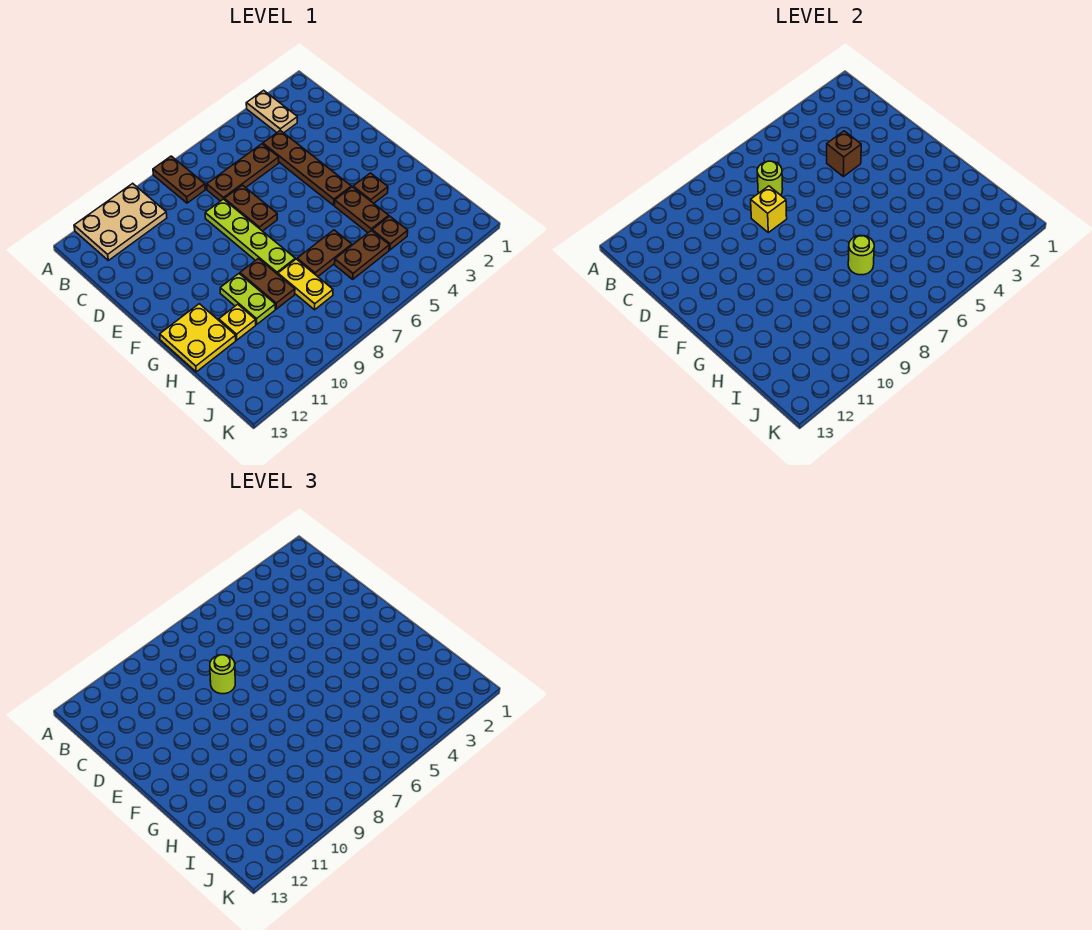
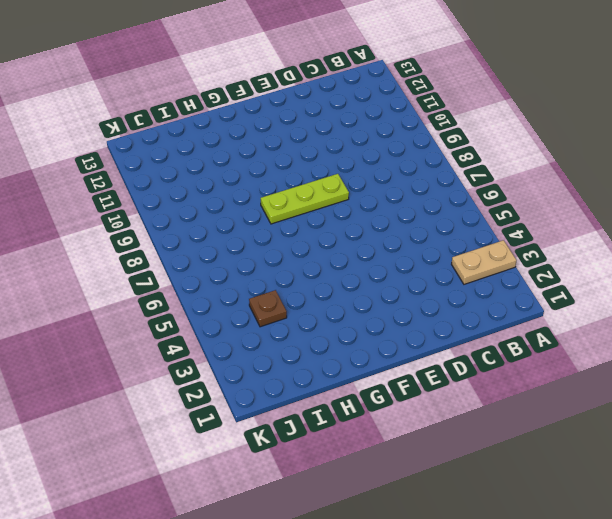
lime 1x3 plate [261,174,349,224] -> lime 1x4 plate [205,199,295,274]
none -> brown 1x2 plate [153,156,205,203]
none -> tan 2x3 plate [74,183,167,260]
none -> brown 1x4 plate [263,130,351,205]

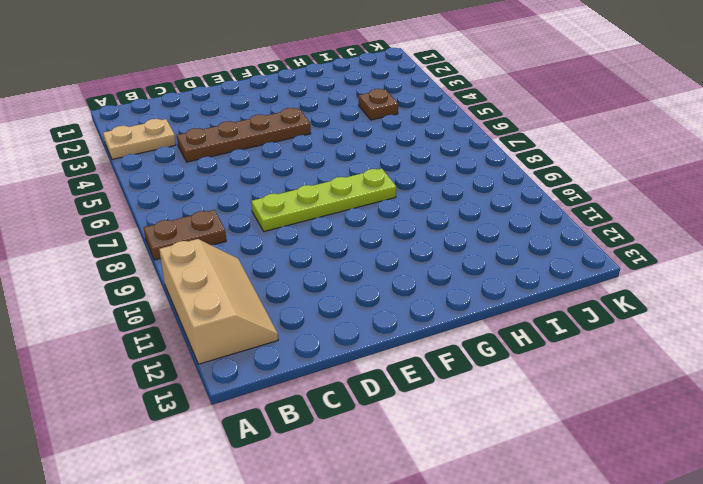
tan 2x3 slope [159,239,278,364] -> tan 2x3 plate [74,183,167,260]
none -> brown 1x3 plate [207,144,279,201]
none -> brown 1x2 plate [224,185,277,231]
none -> brown 1x1 plate [353,173,388,203]

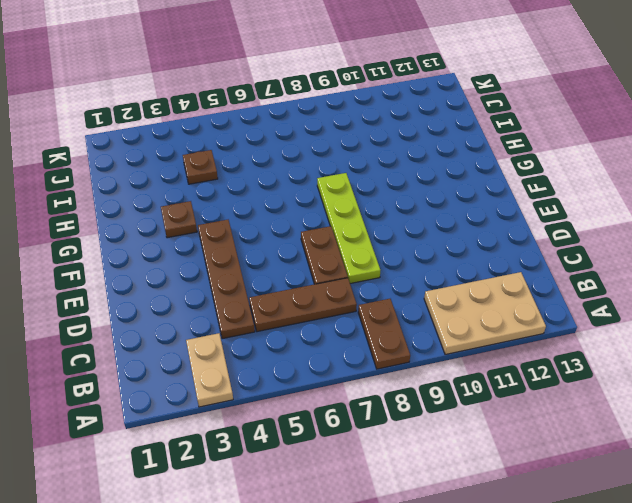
none -> brown 1x2 plate [335,187,389,233]
none -> brown 1x2 plate [240,259,295,309]
none -> lime 1x2 plate [220,274,275,324]

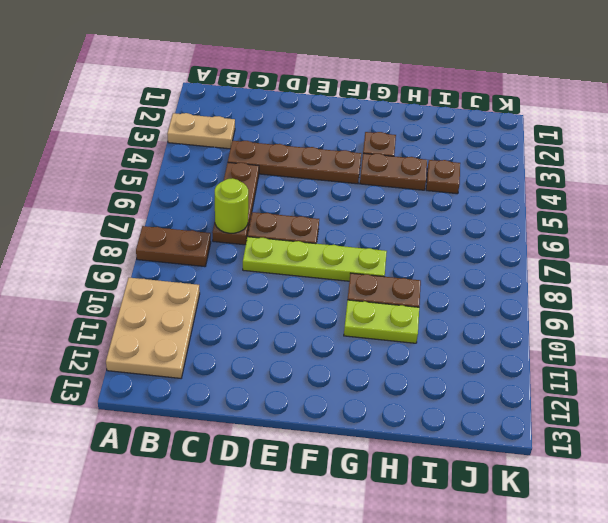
none -> yellow 2x2 plate [160,304,236,372]
none -> brown 1x2 plate [297,230,352,276]
none -> yellow 1x2 plate [278,259,333,310]

